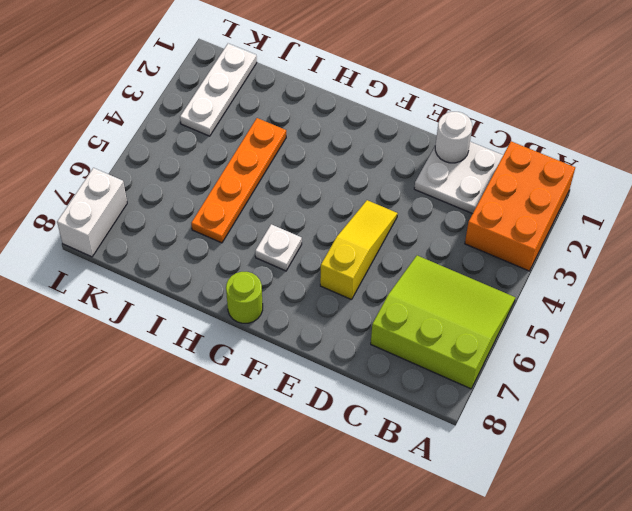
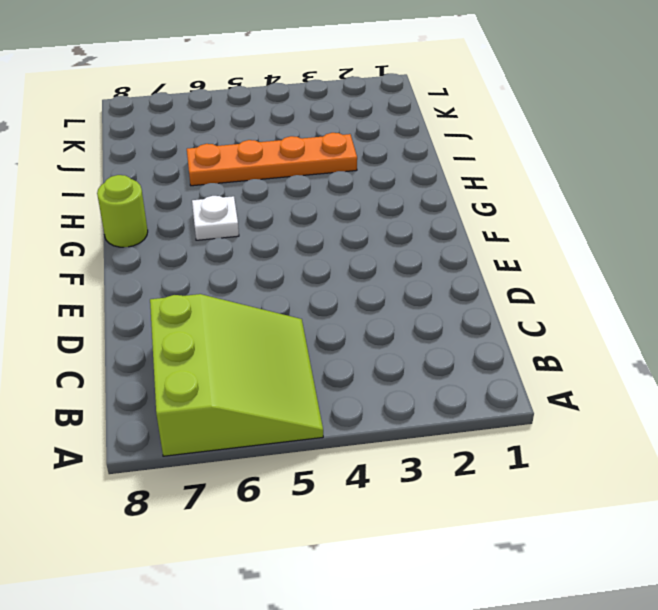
none -> orange 2x3 brick [465,141,575,271]
none -> white 2x2 plate [414,142,503,214]

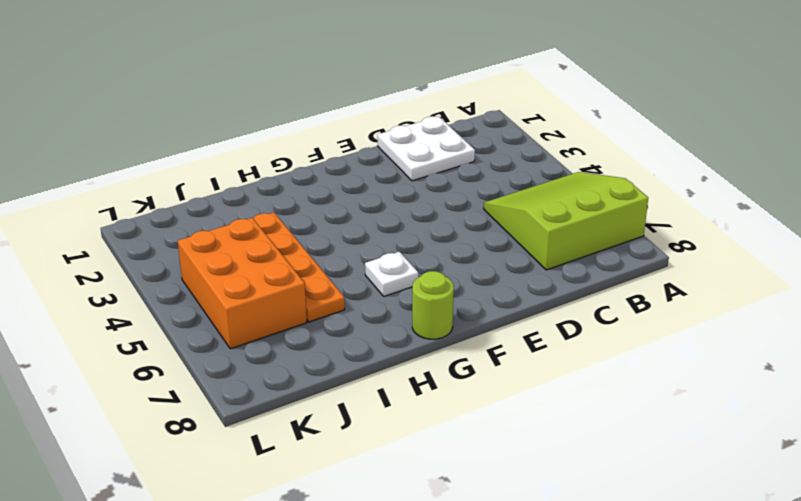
orange 2x3 brick [178,218,307,349] -> orange 2x3 brick moved to [465,141,575,271]
none -> yellow 1x3 slope [320,200,398,300]
none -> white 1x3 plate [180,43,257,136]

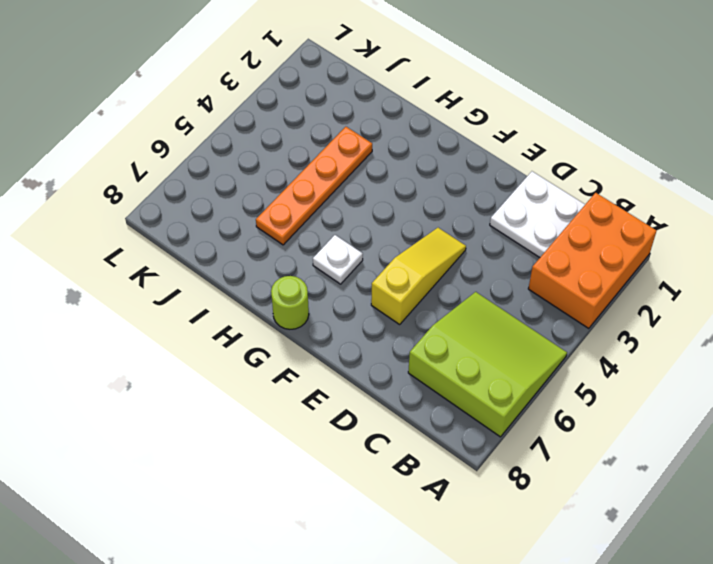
none -> white 1x3 plate [180,43,257,136]
none -> white 1x2 brick [57,168,127,257]

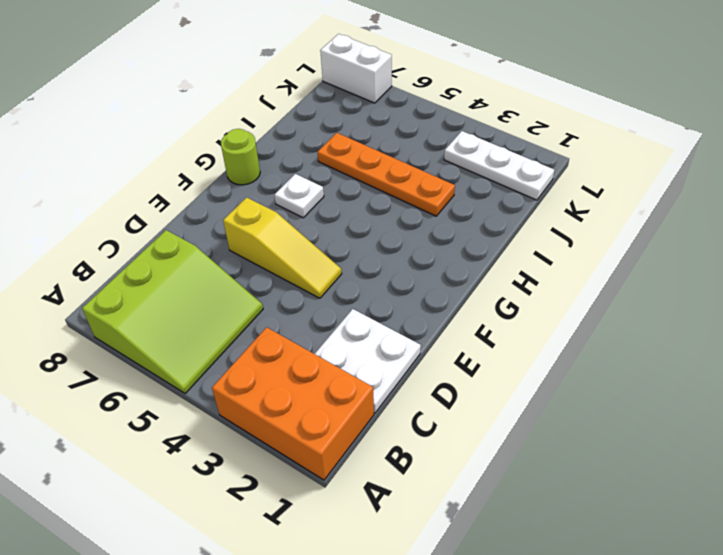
none -> white 1x1 round brick [435,112,472,163]

